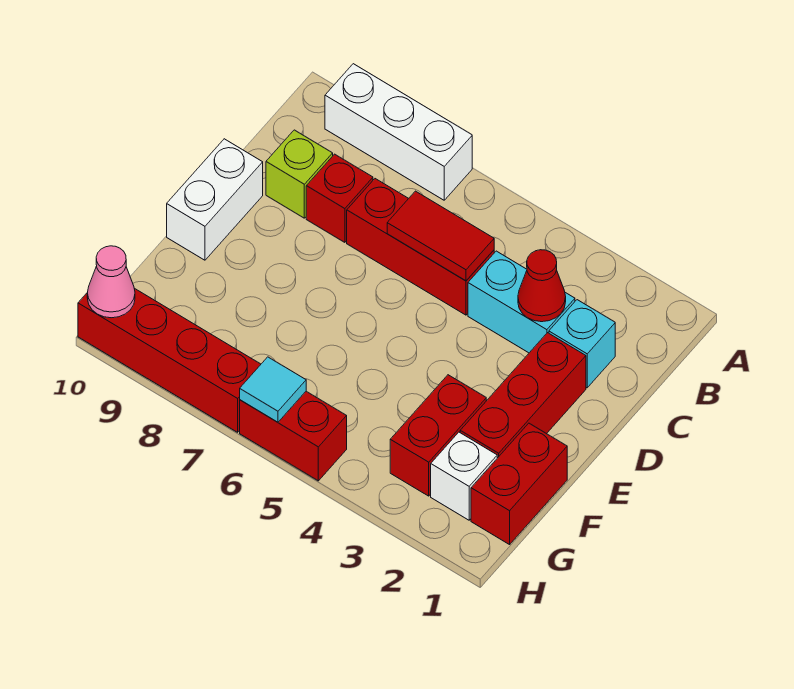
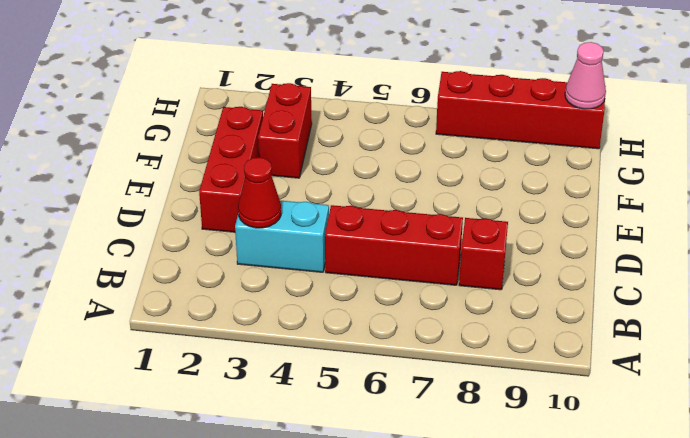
none -> white 1x3 brick [325,64,472,200]
none -> cyan 1x1 brick [549,300,615,388]
none -> lime 1x1 brick [266,130,333,218]

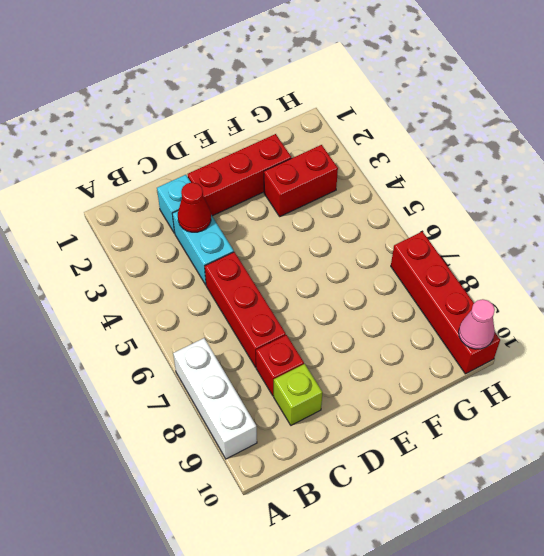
none -> white 1x2 brick [167,139,263,260]
none -> red 1x2 brick [471,423,567,545]
none -> white 1x1 brick [431,432,497,520]

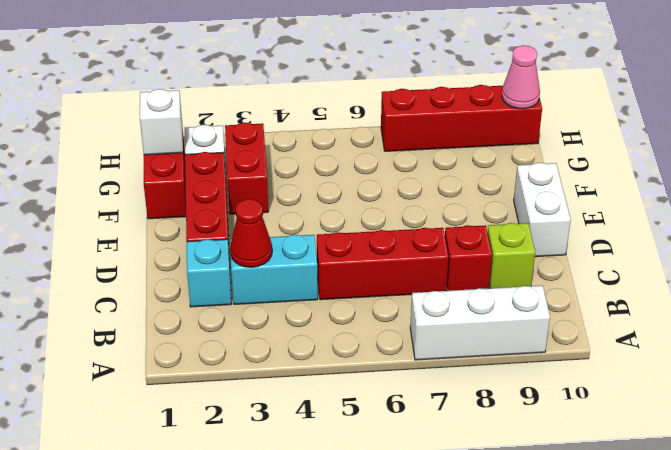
white 1x1 brick [140,89,183,155] -> none
none -> red 1x2 brick [240,391,347,481]
none -> red 1x2 tile [387,191,494,281]
none -> cyan 1x1 tile [240,357,306,422]

